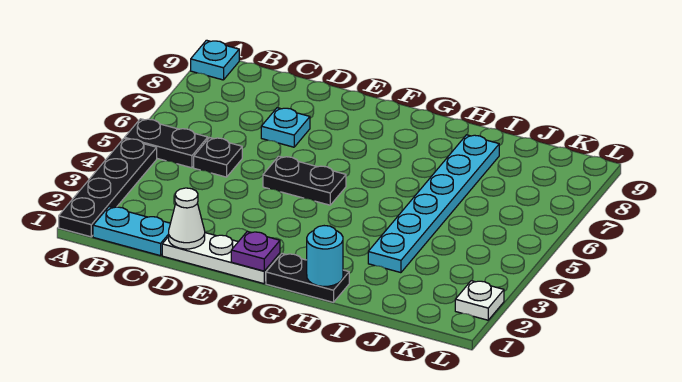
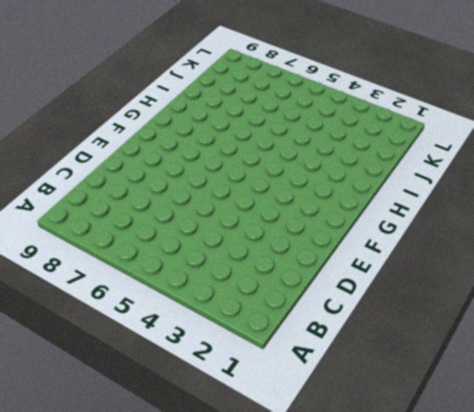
none -> black 1x4 plate [59,138,157,237]
none -> black 1x2 plate [125,119,208,168]
none -> cyan 1x1 plate [191,40,239,80]

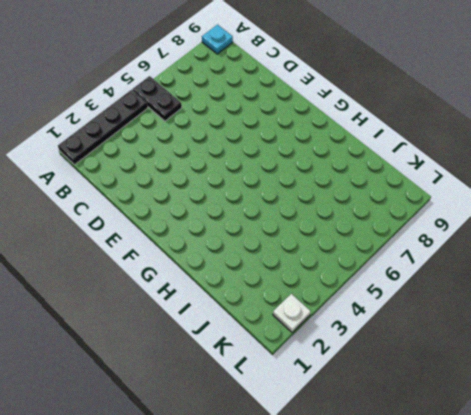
none -> cyan 1x2 plate [93,207,170,256]
none -> black 1x1 plate [194,138,242,177]
none -> white 1x3 plate [162,233,280,284]

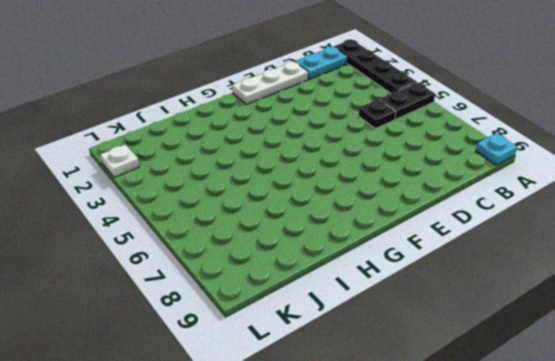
none -> cyan 1x1 plate [261,108,310,147]
none -> black 1x2 plate [263,156,346,205]
none -> black 1x2 plate [266,253,349,302]

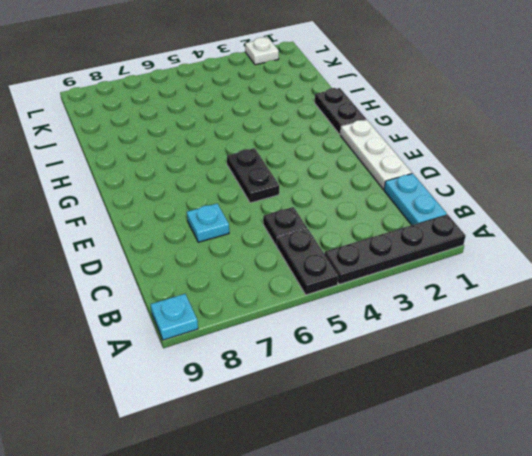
none -> cyan 1x6 plate [368,135,499,273]
none -> white 1x1 cone [169,188,205,249]
none -> purple 1x1 plate [231,231,280,271]

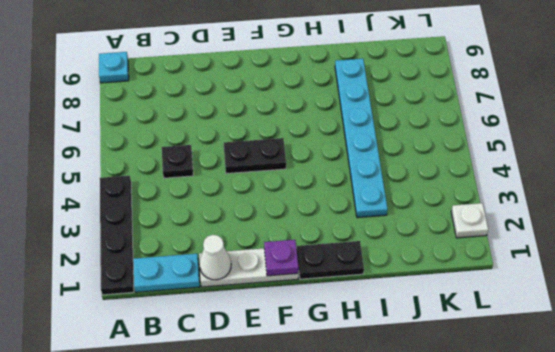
none -> black 1x2 plate [125,119,208,168]
none -> cyan 1x1 plate [261,108,310,147]
none -> cyan 1x1 round brick [307,226,343,286]

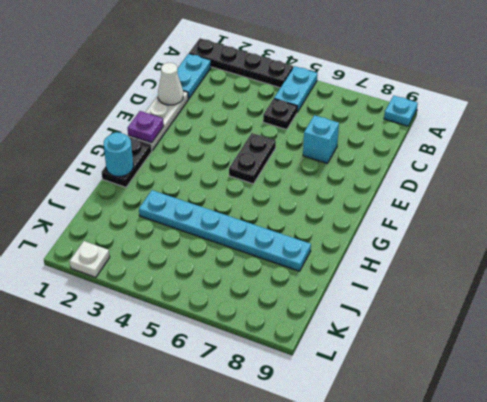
cyan 1x2 plate [274,66,317,112] -> black 1x2 plate [125,119,208,168]
cyan 1x1 brick [303,115,339,163] -> cyan 1x1 plate [261,108,310,147]

